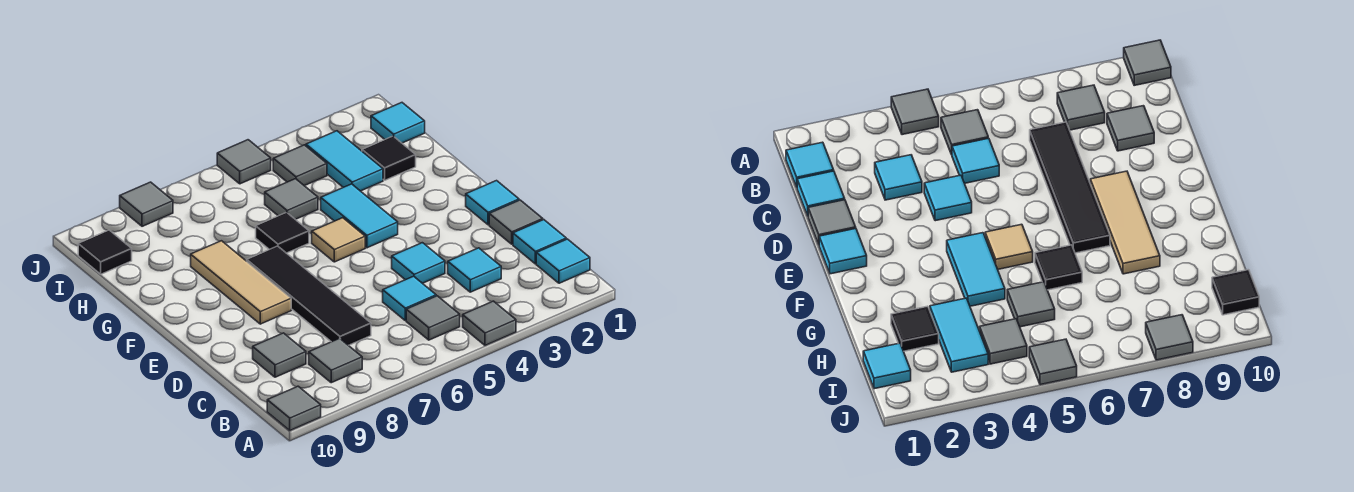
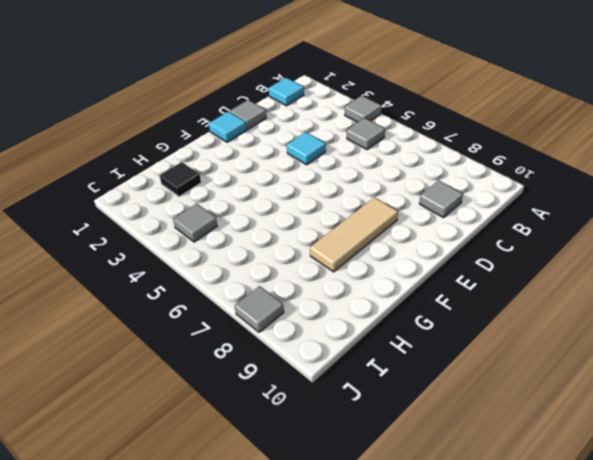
none -> grey 1x1 tile [267,386,321,430]
none -> grey 1x1 tile [309,338,362,383]
none -> cyan 1x1 tile [513,220,566,264]

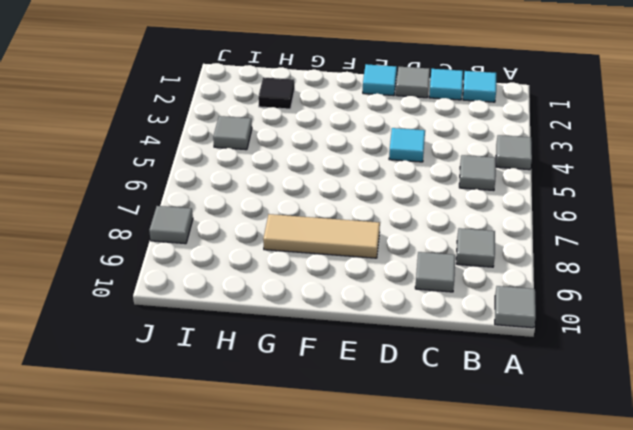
none -> cyan 1x1 tile [448,248,501,292]
none -> cyan 1x1 tile [383,276,436,320]
none -> black 1x4 tile [247,246,371,345]

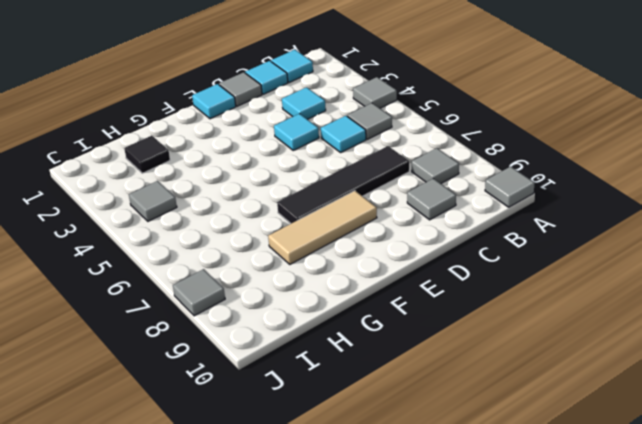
none -> cyan 1x2 tile [321,184,398,248]
none -> tan 1x1 tile [312,218,365,262]
none -> black 1x1 tile [256,212,309,253]

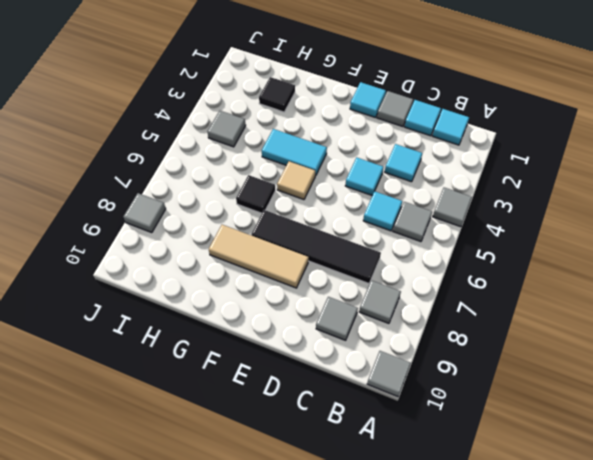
none -> cyan 1x2 tile [306,131,383,191]
none -> grey 1x1 tile [265,179,318,219]
none -> cyan 1x1 tile [371,103,425,143]

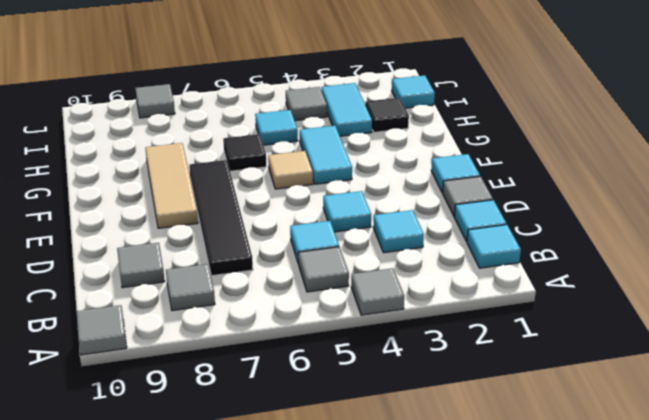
cyan 1x1 tile [255,110,298,145] -> grey 1x1 tile [265,179,318,219]
none -> black 1x1 tile [78,230,132,274]
none -> grey 1x1 tile [217,140,271,184]

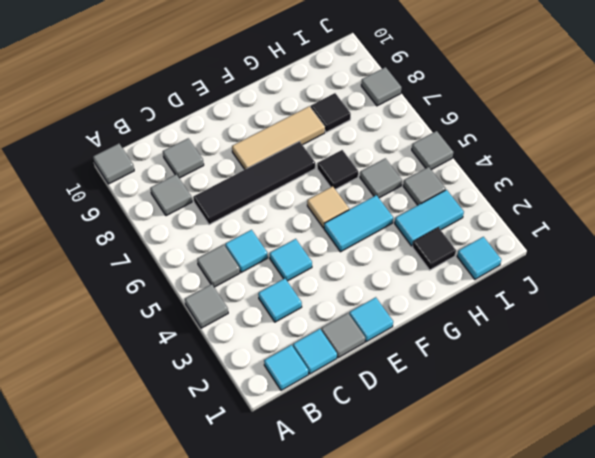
black 1x1 tile [311,93,351,132] -> black 1x1 tile moved to [78,230,132,274]

